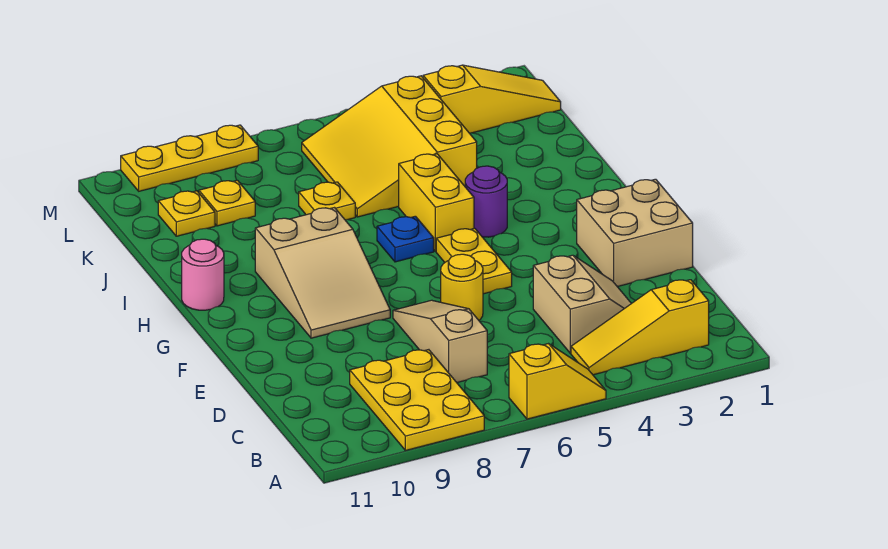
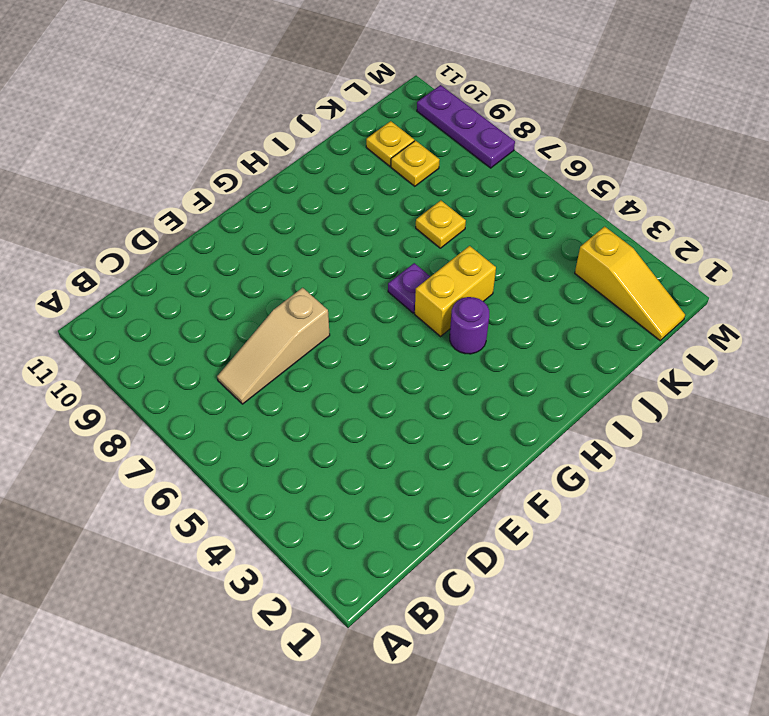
tan 1x3 slope [217,288,330,404] -> tan 1x3 slope turned to [393,300,487,383]
purple 1x1 plate [388,263,430,313] -> blue 1x1 plate [377,216,434,262]
purple 1x3 plate [417,85,515,168] -> yellow 1x3 plate [121,125,258,191]
none -> yellow 1x2 slope [509,344,606,419]
none -> yellow 2x3 plate [350,350,484,450]
none -> yellow 1x3 slope [571,280,709,375]

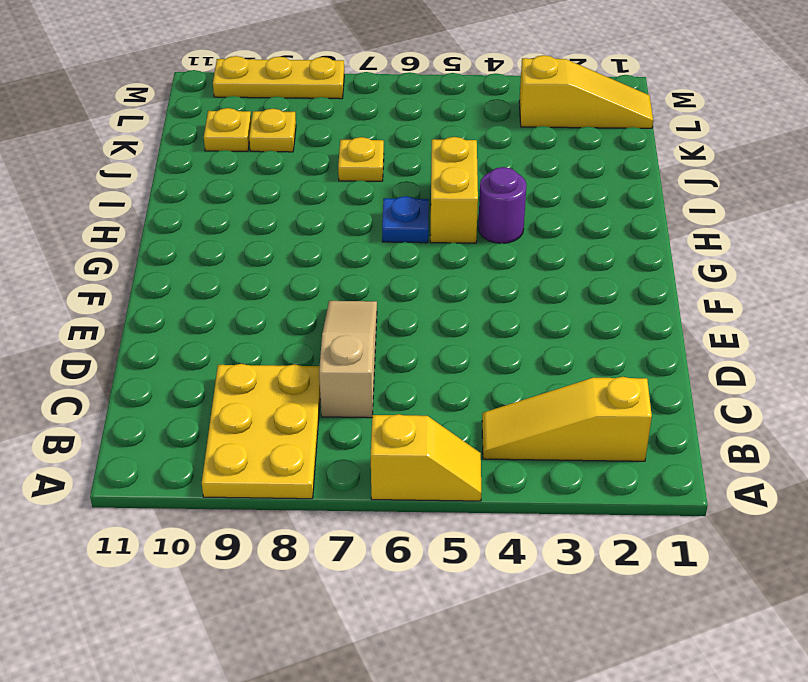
none -> tan 2x2 slope [533,255,631,353]
none -> tan 2x2 brick [577,179,693,287]
none -> yellow 1x1 round brick [441,254,483,320]

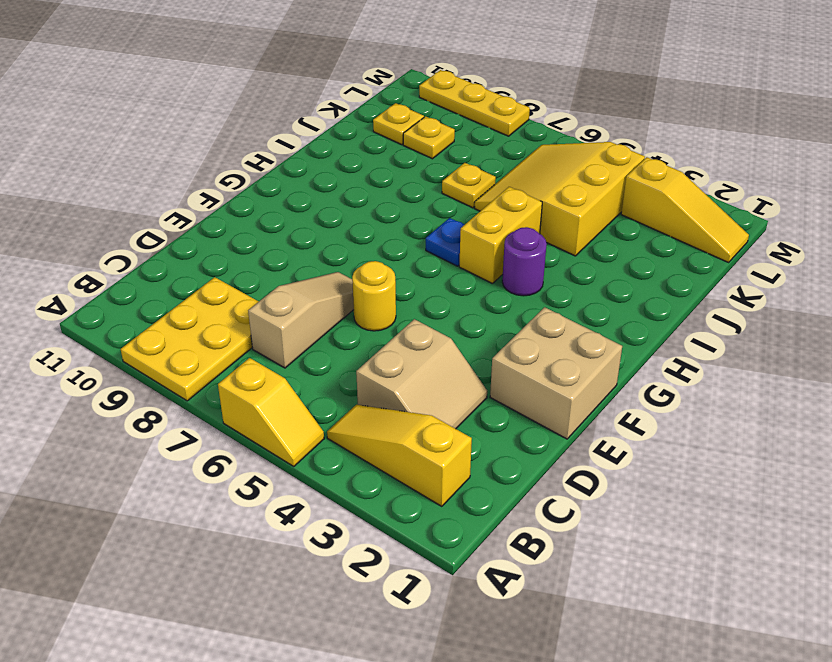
none -> yellow 1x2 plate [436,228,512,294]
none -> tan 2x3 slope [255,208,390,338]
none -> pink 1x1 round brick [182,239,224,310]

